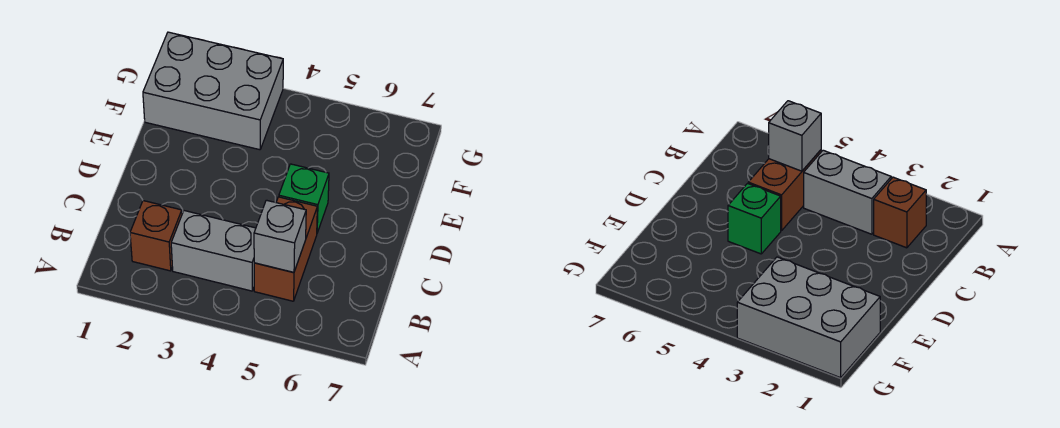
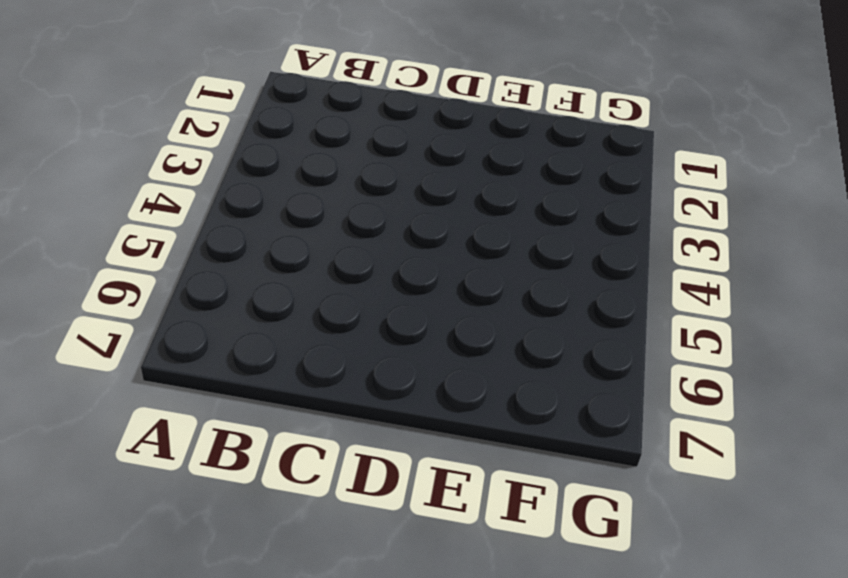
none -> brown 1x1 brick [130,201,182,271]
none -> grey 1x2 brick [171,211,256,291]

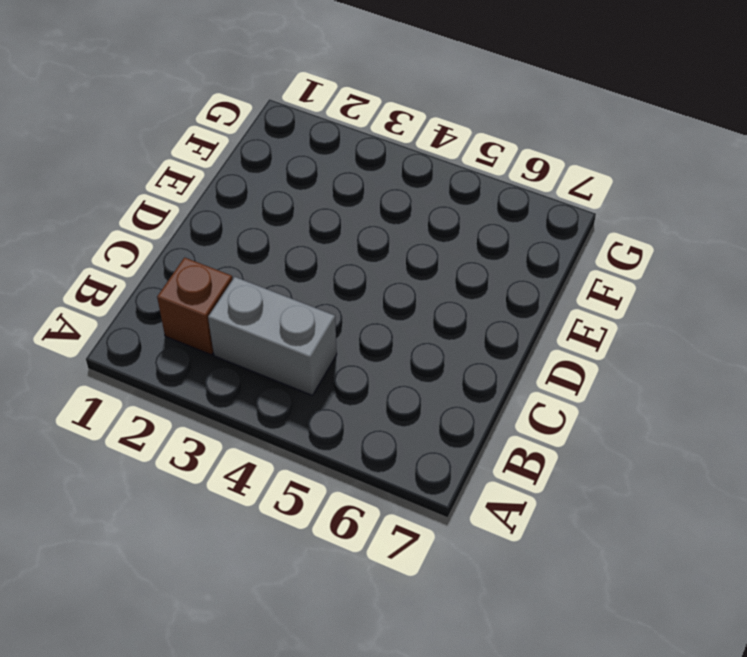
none -> brown 1x2 brick [254,197,317,301]
none -> green 1x1 brick [279,164,329,233]

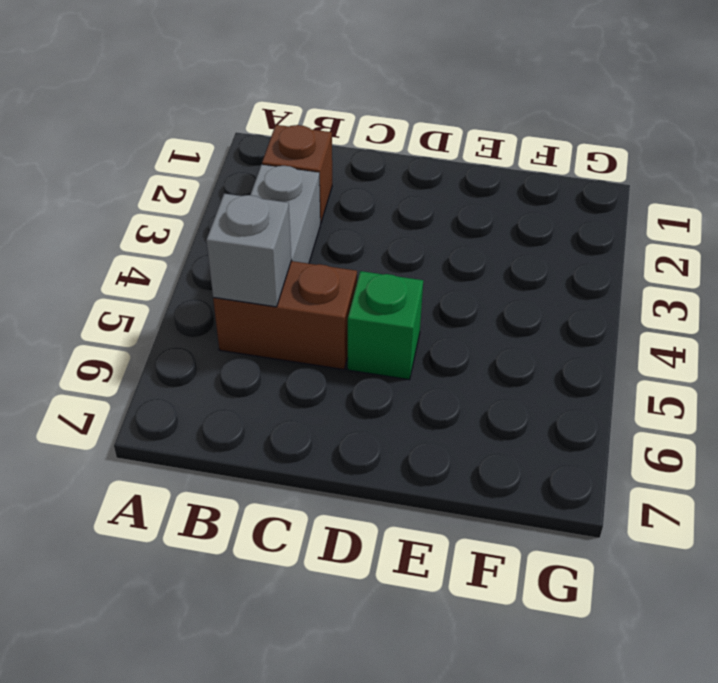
none -> grey 2x3 brick [143,32,283,150]

